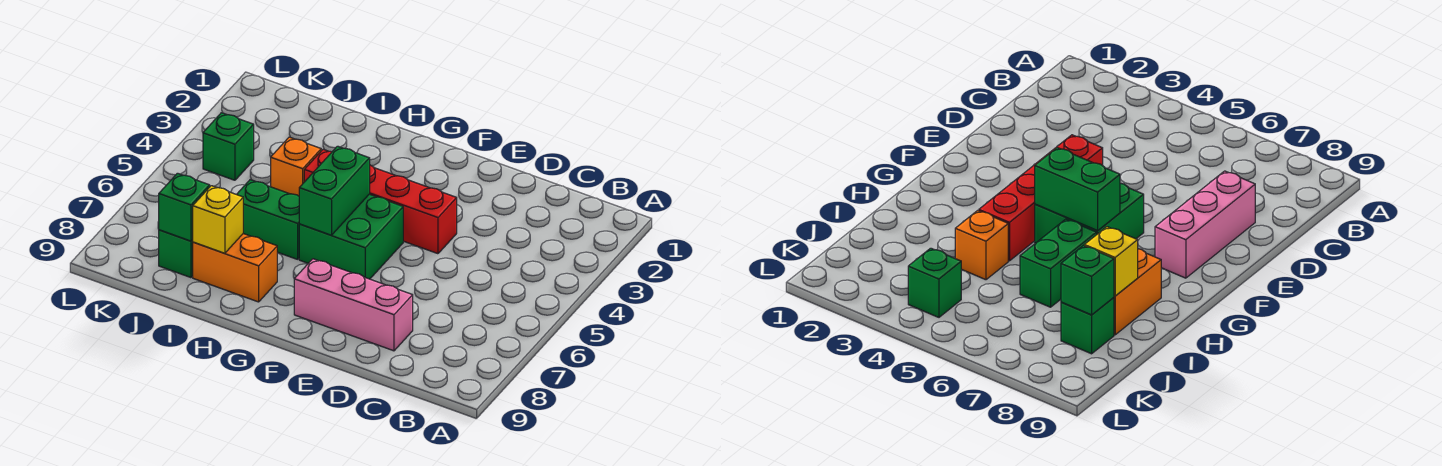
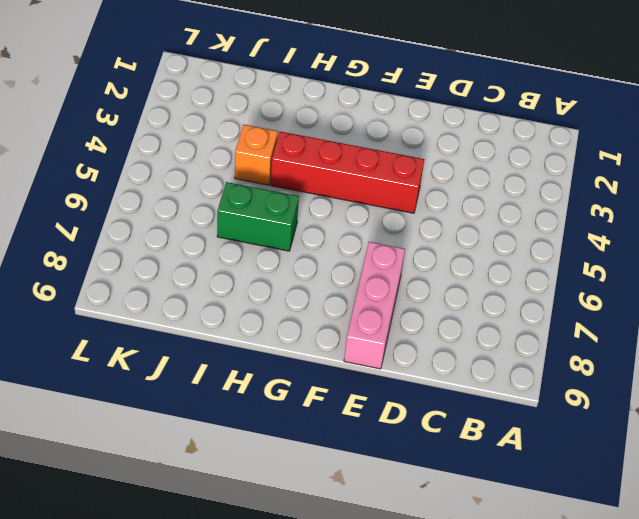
pink 1x3 brick [344,242,405,369] -> pink 1x3 brick turned to [294,259,413,351]
none -> green 2x2 brick [299,194,403,279]
none -> orange 1x2 brick [193,234,277,302]

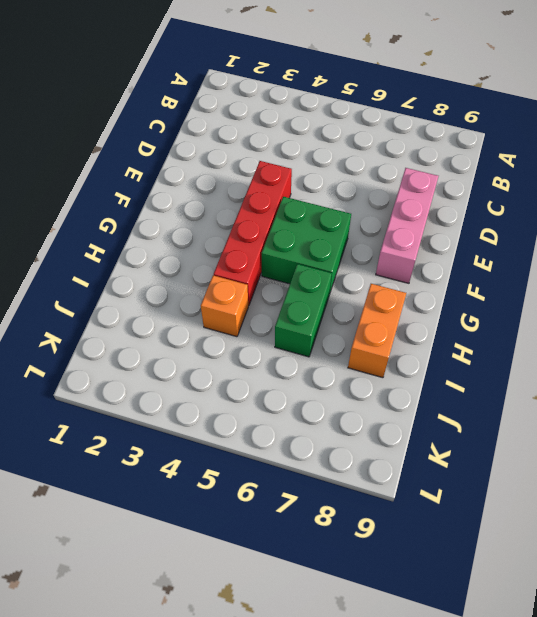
none -> green 1x1 brick [159,230,193,278]
none -> green 1x1 brick [203,113,254,180]

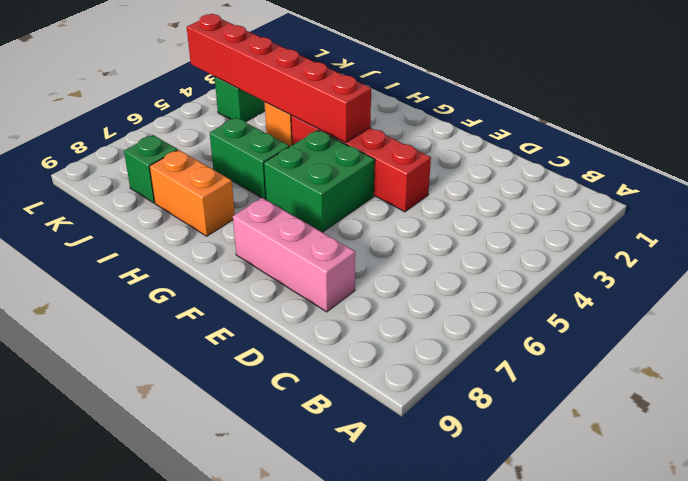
red 1x6 brick [187,14,371,143] -> none
none -> green 1x2 brick [299,146,370,235]
none -> yellow 1x1 brick [193,186,243,253]

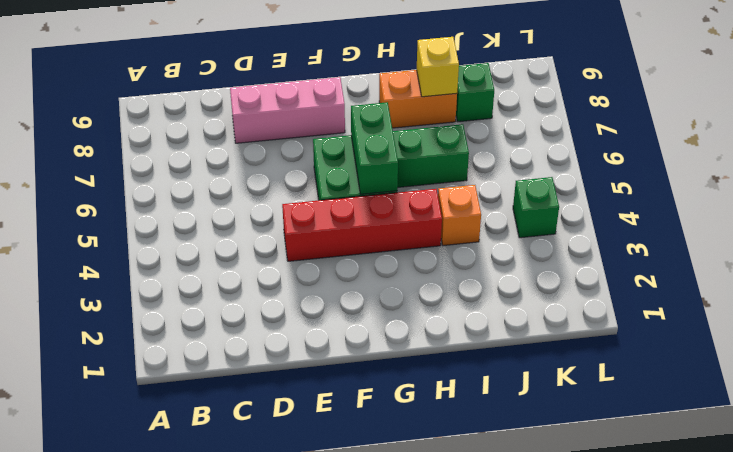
none -> green 1x1 brick [159,173,210,241]

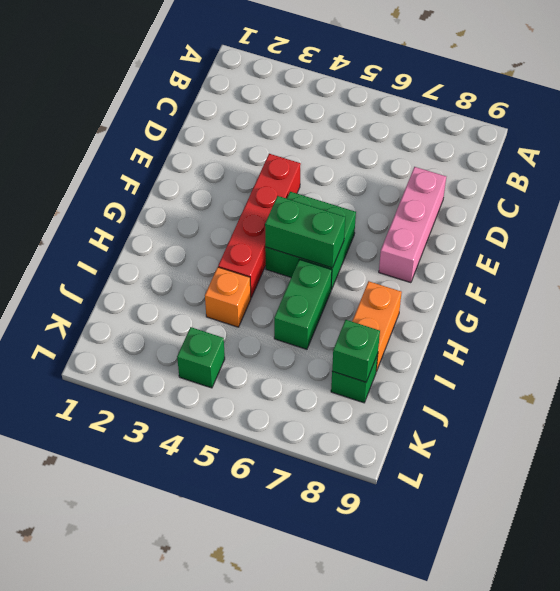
none -> yellow 1x1 brick [193,186,243,253]

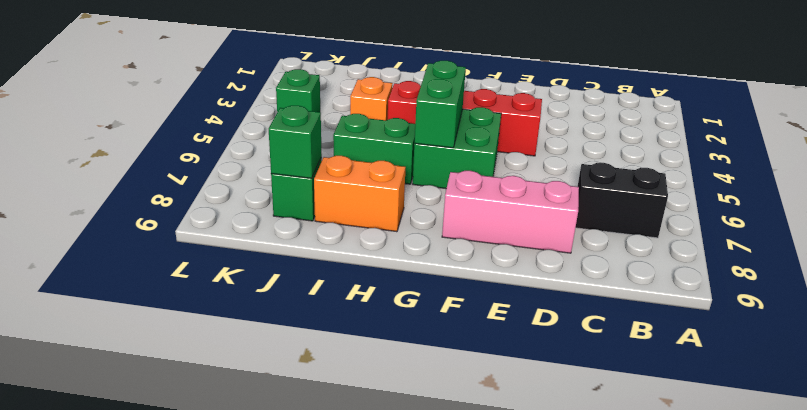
black 1x2 brick [576,163,668,238] -> none
none -> yellow 1x1 brick [193,186,243,253]

